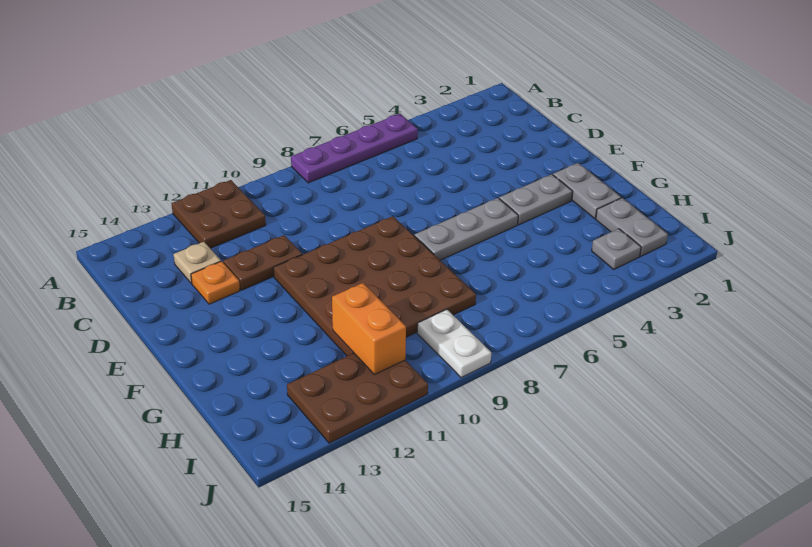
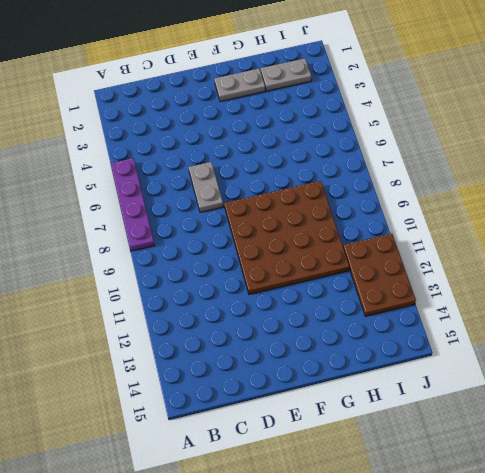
grey 1x2 plate [189,162,223,212] -> grey 1x2 plate moved to [499,174,572,225]
none -> brown 2x2 plate [172,180,266,248]
none -> tan 1x1 plate [174,242,221,283]
none -> brown 1x2 plate [223,235,302,290]

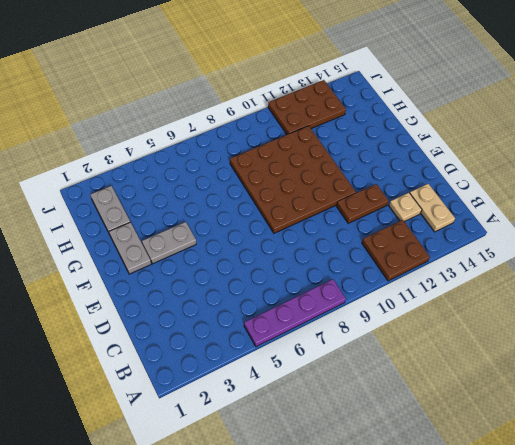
tan 1x2 plate [410,184,455,232] -> none
none -> orange 1x1 plate [191,261,240,304]
none -> grey 1x3 plate [414,198,518,260]
none -> grey 1x1 plate [592,229,641,269]

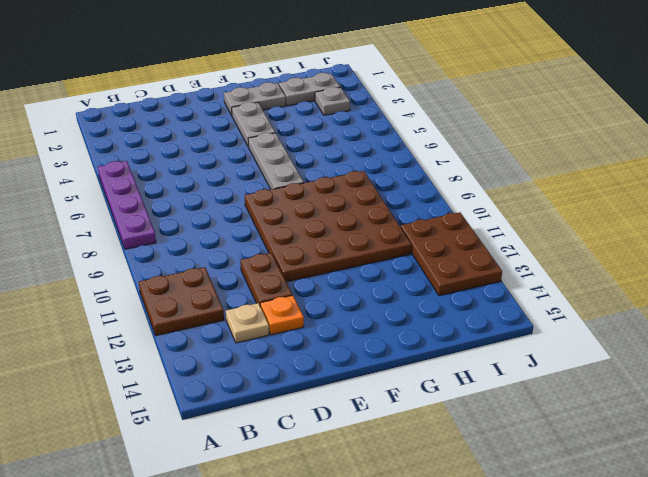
none -> white 1x2 plate [417,309,491,378]
none -> orange 1x2 brick [332,283,406,375]

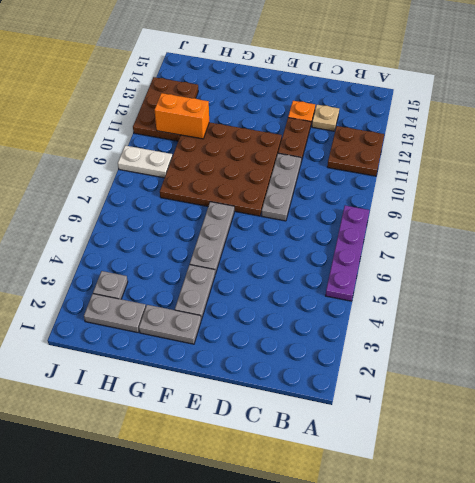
grey 1x3 plate [262,153,301,221] -> none

